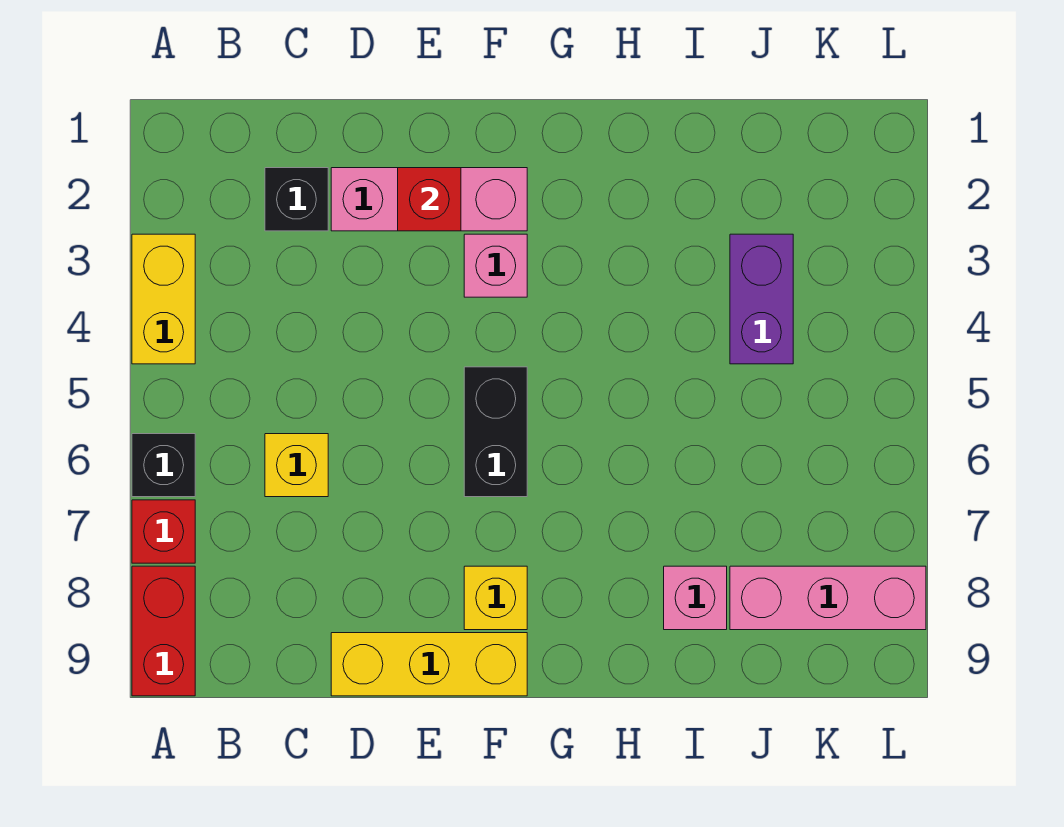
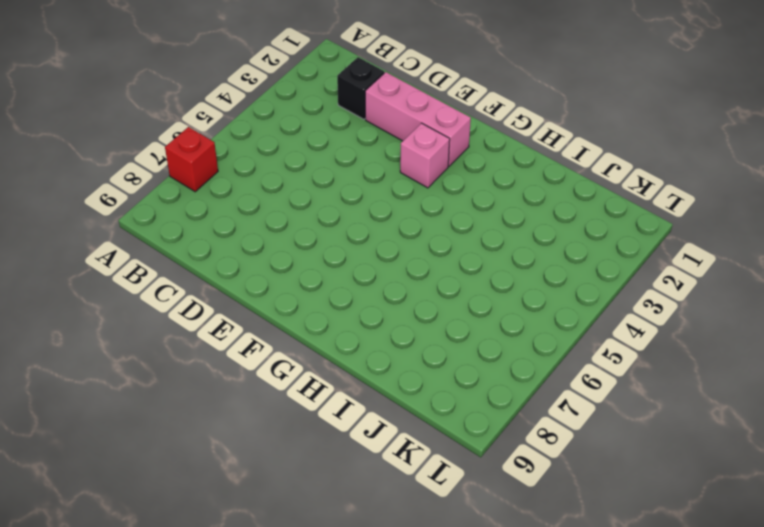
none -> yellow 1x2 brick [132,234,195,364]
none -> black 1x1 brick [132,434,195,497]
none -> red 1x2 brick [132,566,195,696]

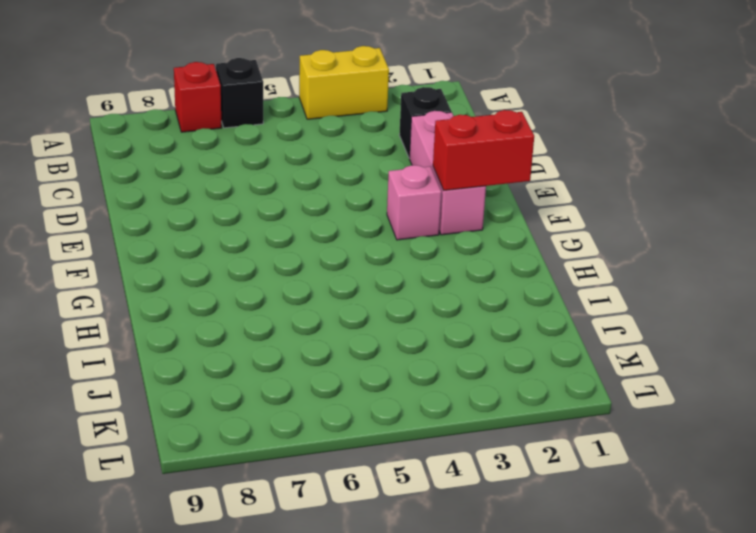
red 1x2 brick [433,110,534,190] -> red 1x2 brick moved to [132,566,195,696]
none -> yellow 1x1 brick [265,434,328,497]
none -> yellow 1x3 brick [331,633,527,696]
none -> black 1x2 brick [464,367,527,497]

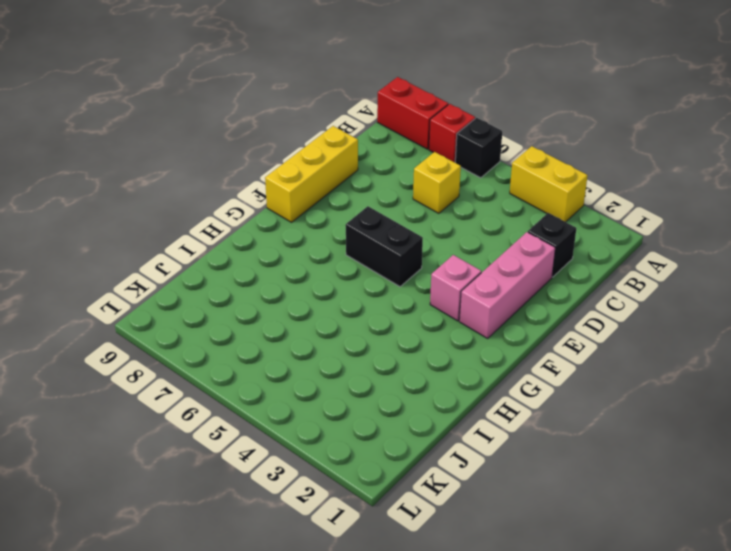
none -> yellow 1x1 brick [464,566,527,630]
none -> pink 1x1 brick [664,566,727,630]
none -> purple 1x2 brick [730,234,793,364]

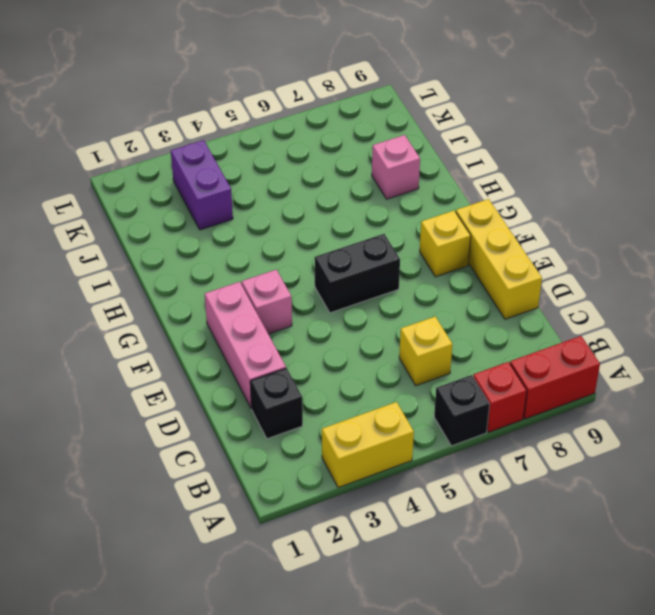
purple 1x2 brick [171,140,233,230] -> purple 1x2 brick turned to [730,234,793,364]
none -> pink 1x3 brick [730,566,926,630]
none -> red 1x1 brick [398,168,461,231]

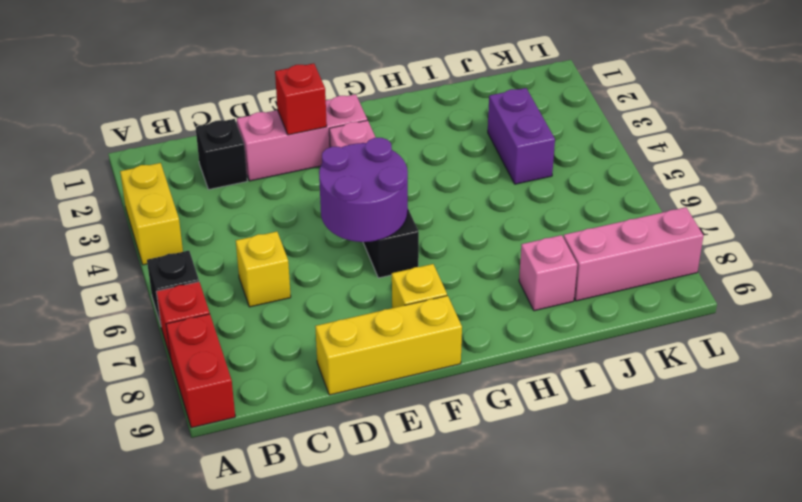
purple 2x2 round brick [319,138,408,242] -> none

